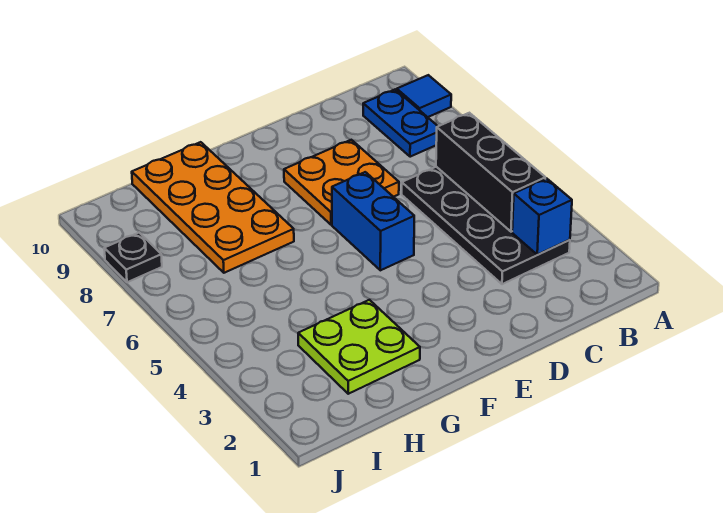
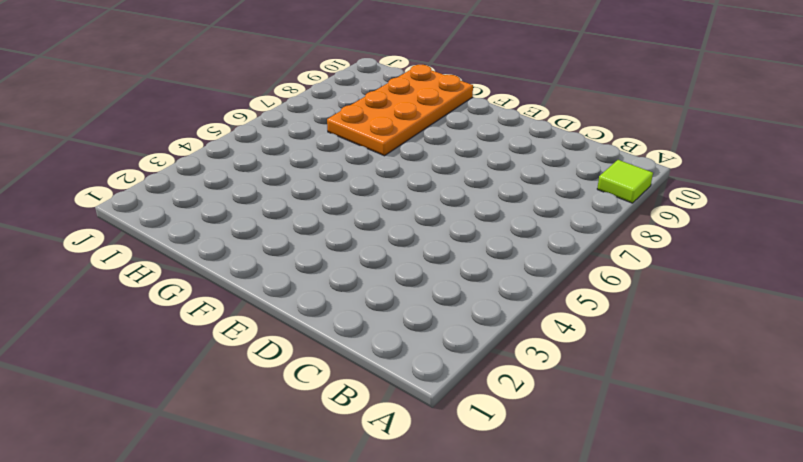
lime 1x1 tile [597,160,653,203] -> blue 1x1 tile [397,75,451,117]
none -> black 2x4 plate [402,167,570,284]
none -> blue 1x2 plate [363,90,438,157]

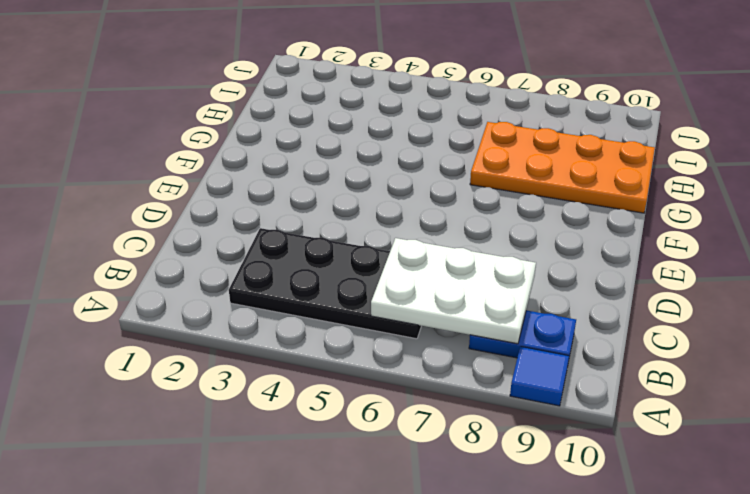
white 2x3 plate [371,238,536,344] -> black 1x3 brick [436,113,545,232]
none -> orange 2x2 plate [284,140,399,225]
none -> blue 1x2 brick [332,172,414,270]

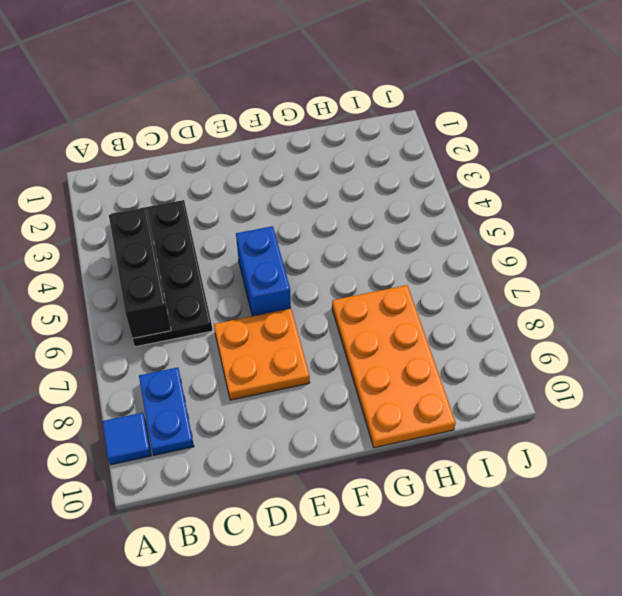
none -> lime 2x2 plate [298,300,420,394]
none -> black 1x1 plate [104,233,162,282]

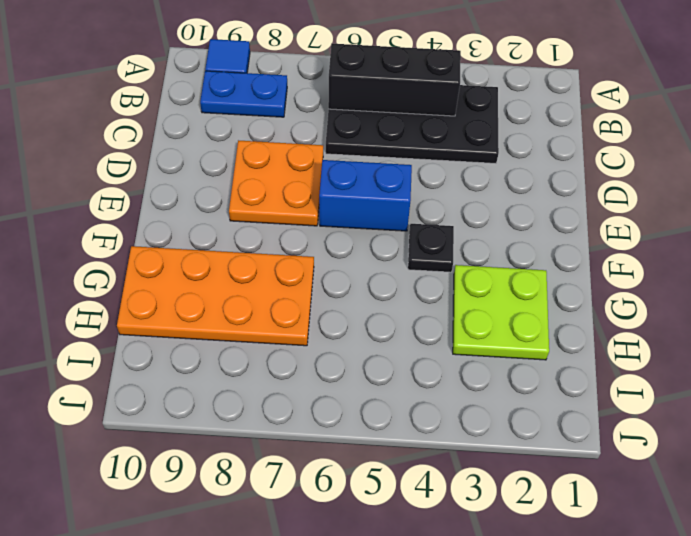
black 1x1 plate [408,224,454,272] -> black 1x1 plate moved to [104,233,162,282]
none -> blue 1x1 brick [512,178,572,255]

